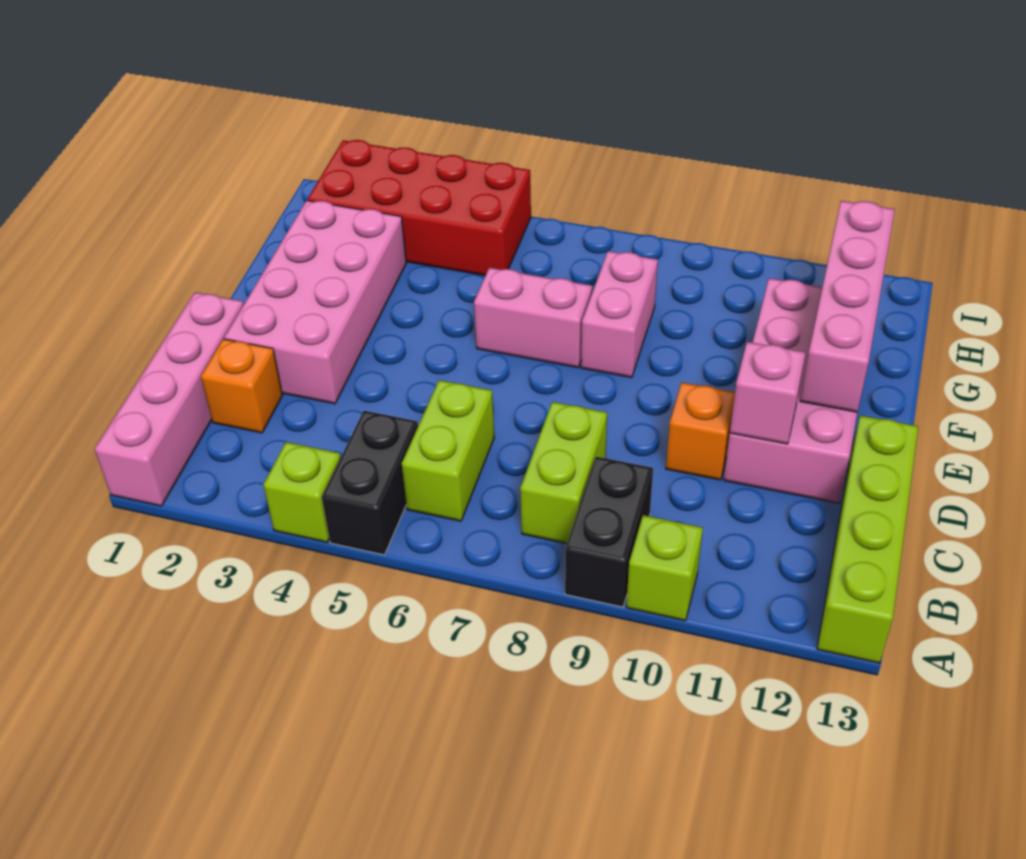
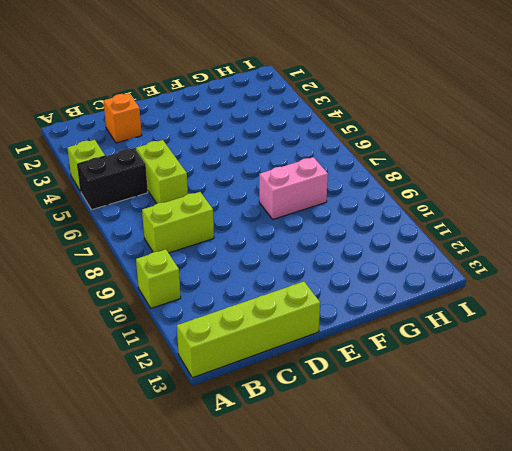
lime 1x2 brick [136,140,188,203] -> lime 1x2 brick turned to [402,380,494,521]
none -> pink 1x4 brick [95,292,244,506]
none -> black 1x2 brick [565,457,653,607]
none -> pink 2x4 brick [224,200,406,404]

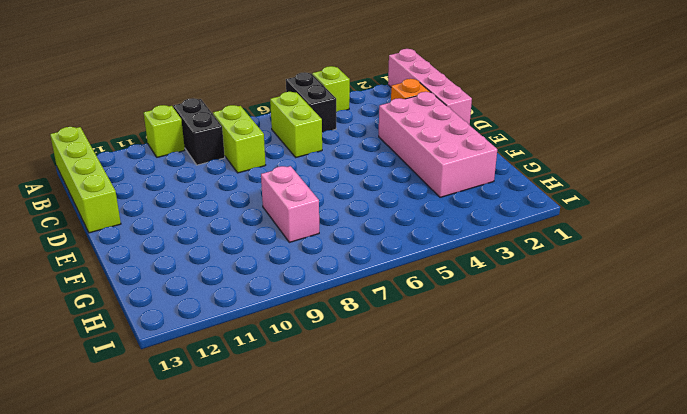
none -> orange 1x1 brick [666,382,735,480]
none -> pink 2x4 brick [724,278,857,503]
none -> pink 1x2 brick [474,268,592,368]

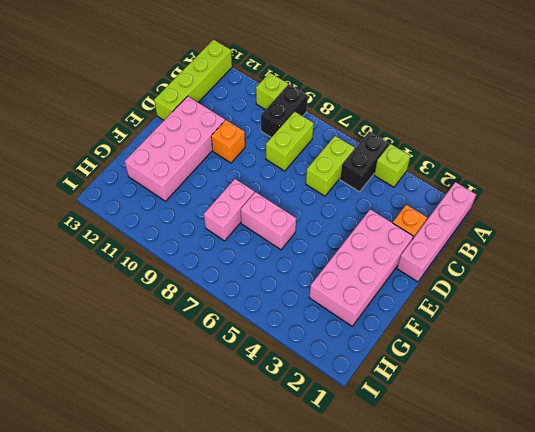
none -> red 2x4 brick [308,140,531,276]
none -> pink 1x1 brick [730,342,806,444]
none -> pink 1x4 brick [800,201,895,412]

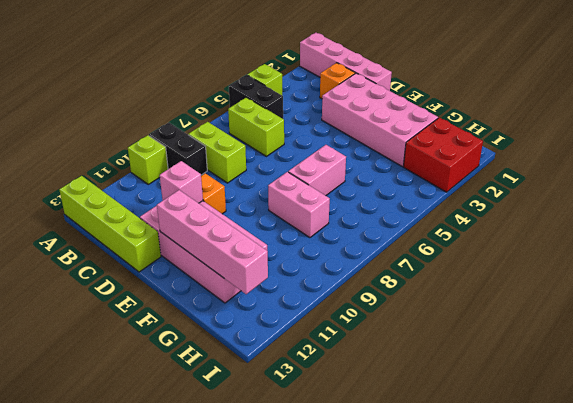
red 2x2 brick [404,118,483,192] -> red 2x4 brick [308,140,531,276]

